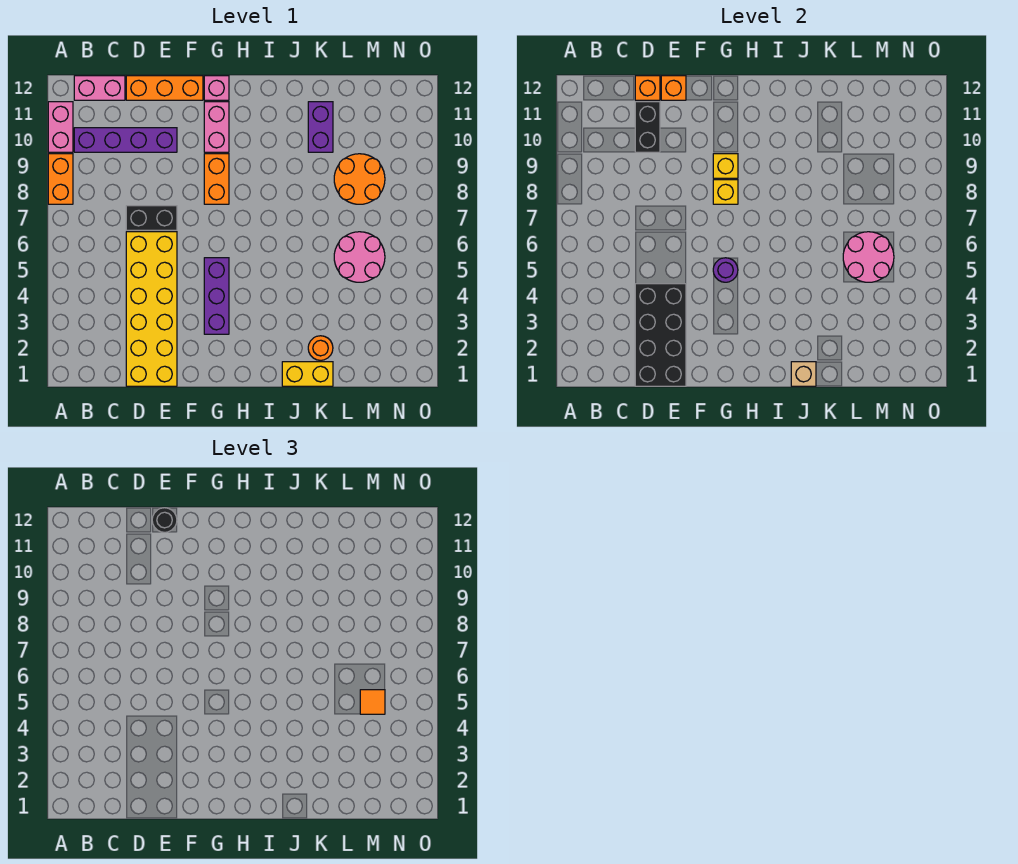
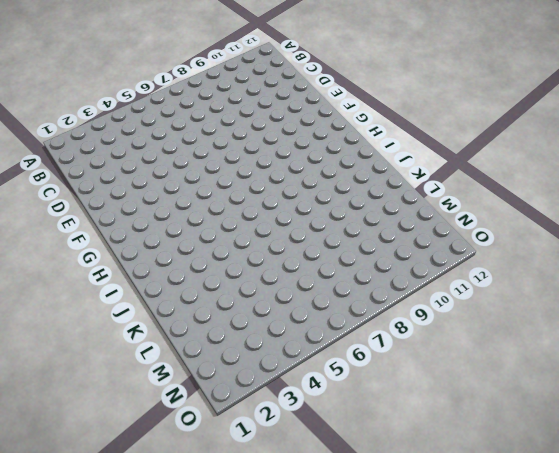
none -> orange 1x2 brick [48,154,73,204]
none -> pink 1x2 brick [48,102,73,152]
none -> purple 1x4 brick [74,128,177,152]

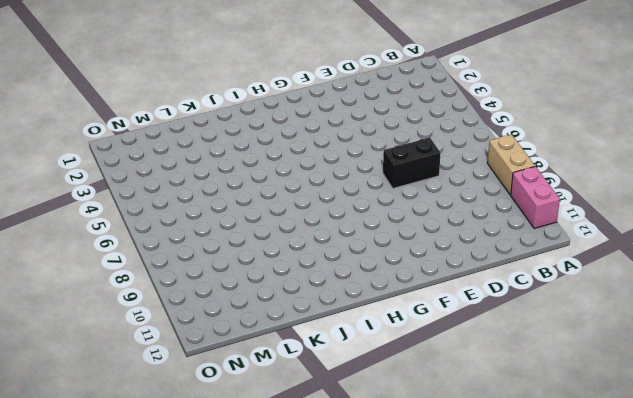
tan 1x2 brick [487,134,535,195] -> orange 1x2 brick [48,154,73,204]
none -> purple 1x4 brick [74,128,177,152]
none -> pink 1x2 brick [74,76,125,100]
none -> yellow 2x6 brick [126,232,177,386]

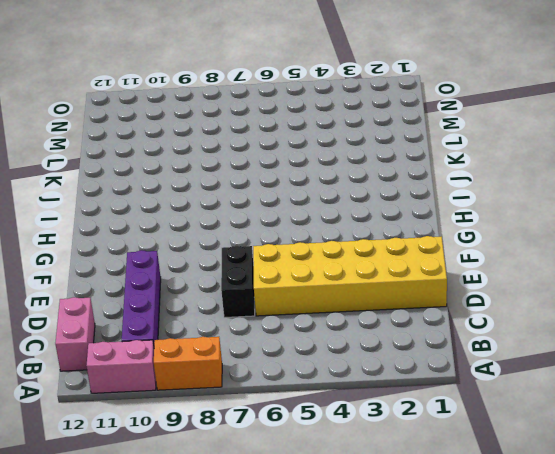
none -> orange 1x3 brick [126,76,203,100]
none -> purple 1x3 brick [204,258,229,334]
none -> orange 1x2 brick [204,154,229,204]

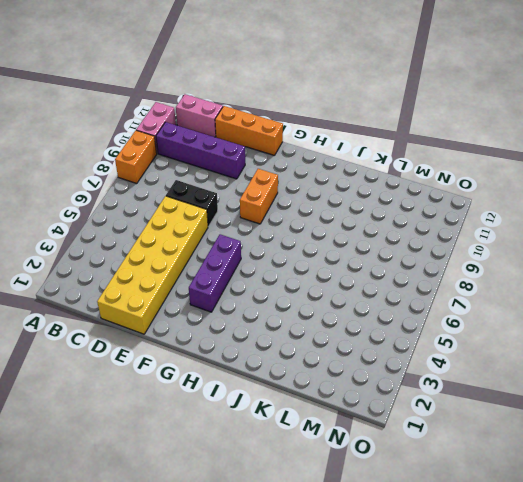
none -> pink 1x2 brick [204,102,229,152]
none -> pink 1x1 brick [204,76,229,100]
none -> yellow 1x2 brick [282,362,333,386]

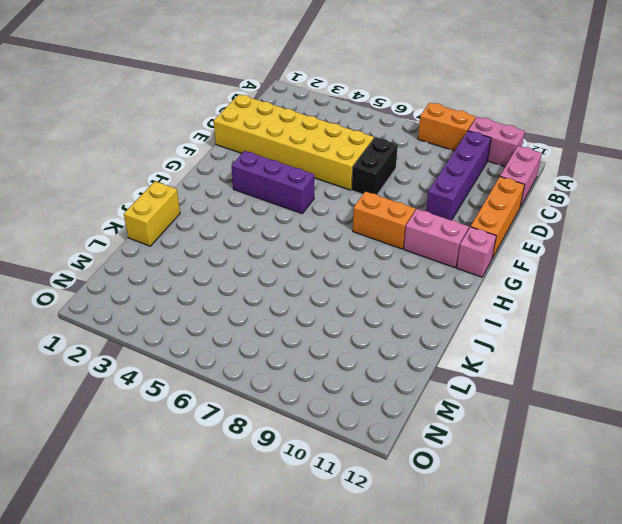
none -> orange 1x1 round brick [308,336,333,360]
none -> purple 1x2 brick [308,102,333,152]
none -> pink 2x2 round brick [334,232,385,282]

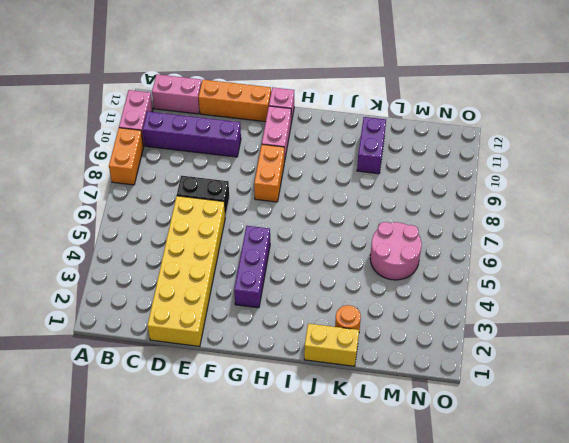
none -> orange 2x2 round brick [334,154,385,204]
none -> black 2x4 brick [635,284,686,386]
none -> black 1x2 brick [635,102,660,152]

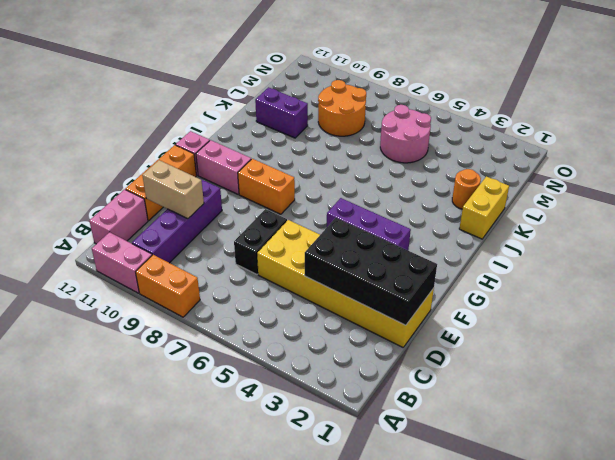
tan 1x2 brick [142,160,204,219] -> black 1x2 brick [635,102,660,152]
none -> orange 1x1 brick [635,76,660,100]
none -> orange 1x1 brick [661,76,686,100]
none -> purple 1x1 round brick [713,258,738,282]

